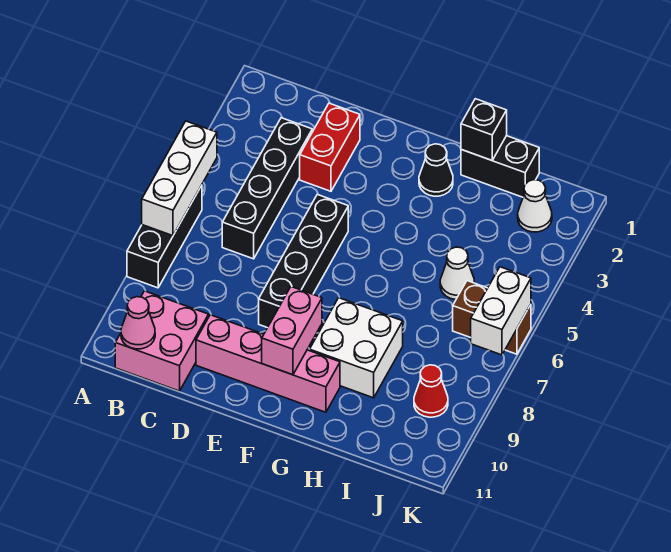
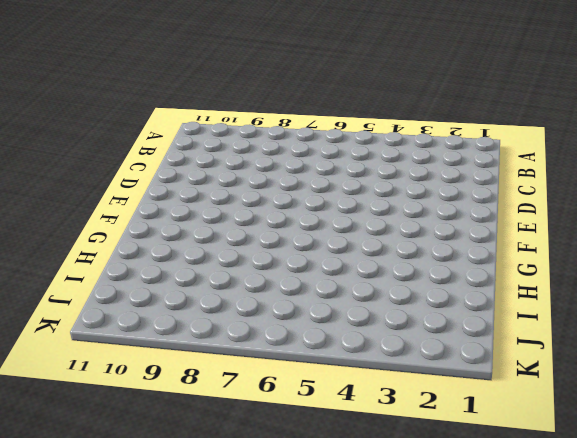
none -> black 1x3 brick [127,185,202,288]
none -> pink 2x2 brick [115,291,209,391]
none -> black 1x4 brick [222,118,312,259]

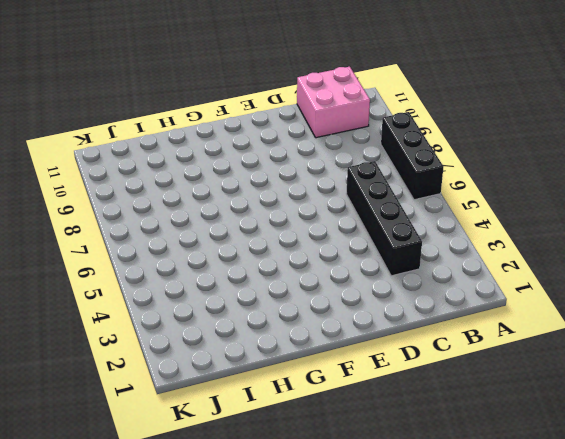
none -> red 1x2 brick [300,103,360,191]
none -> pink 1x4 brick [196,315,340,412]
none -> black 1x4 brick [259,194,348,328]

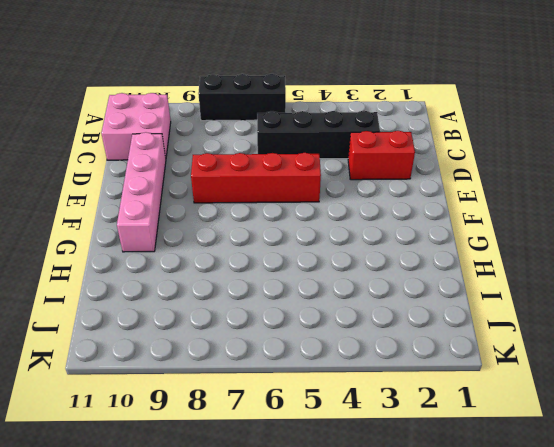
red 1x4 brick [191,153,321,203] -> black 1x4 brick [259,194,348,328]
none -> black 1x1 cone [419,144,453,196]
none -> white 2x2 brick [310,298,403,398]
none -> black 1x2 brick [461,136,539,197]

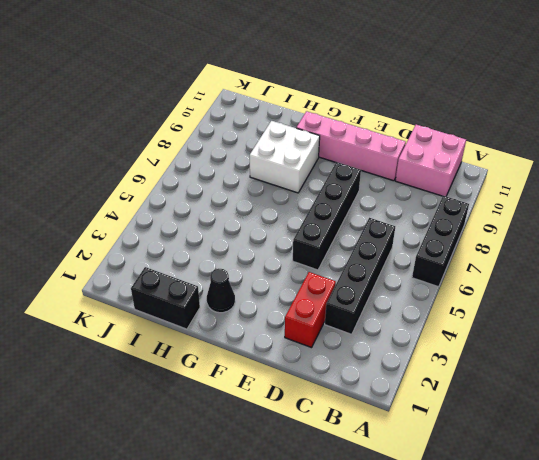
none -> white 1x1 cone [440,247,474,300]
none -> white 1x1 cone [518,180,552,232]
none -> brown 1x2 brick [453,281,531,354]

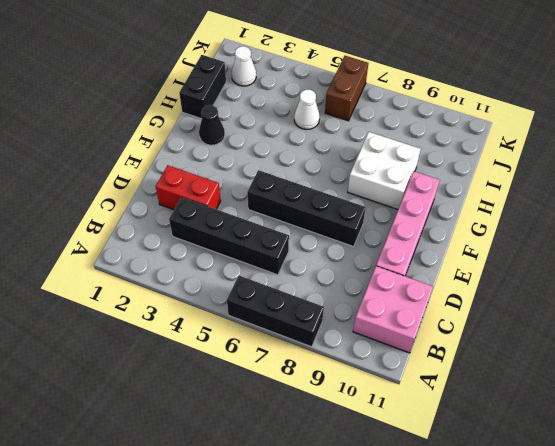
none -> red 1x1 cone [414,365,448,417]
none -> white 1x3 brick [142,121,217,236]
none -> pink 1x1 cone [121,297,155,349]

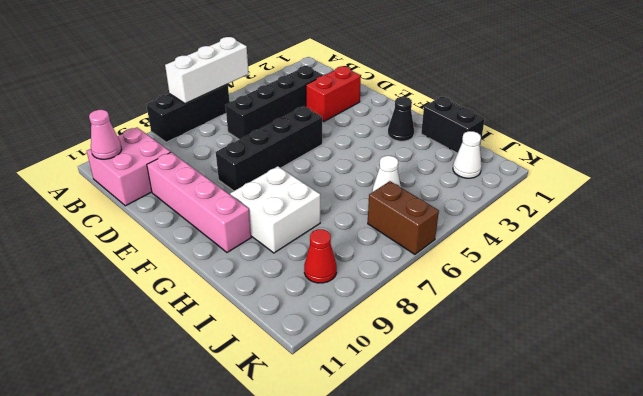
none -> pink 1x2 brick [262,287,322,375]
none -> black 1x1 brick [461,99,507,160]
none -> white 1x2 brick [471,267,531,355]

